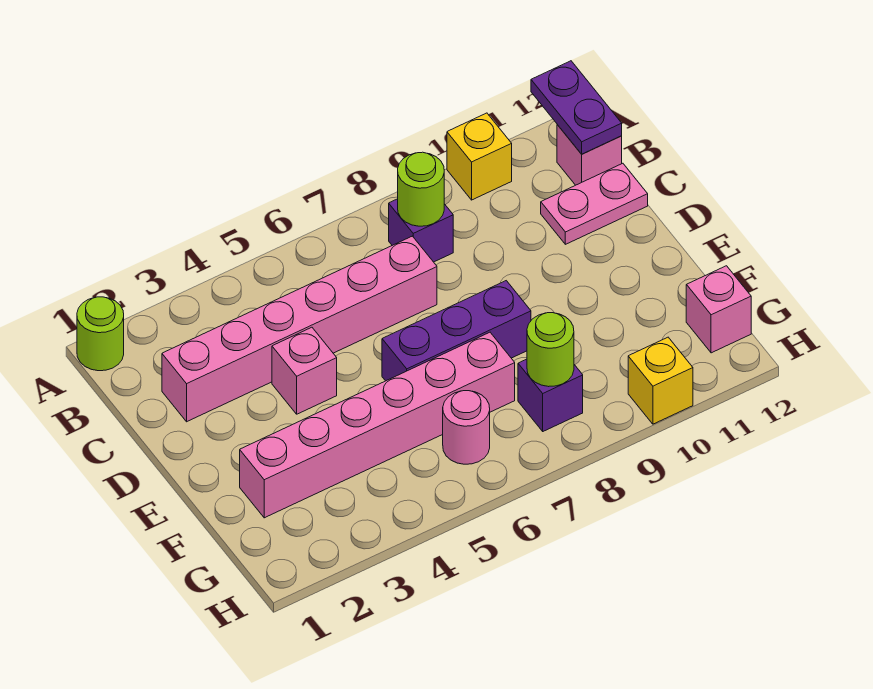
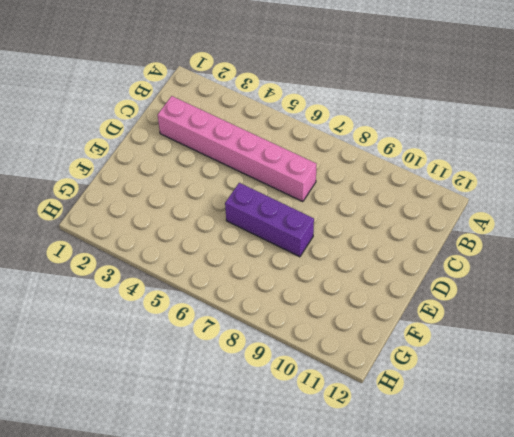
none -> lime 1x1 round brick [77,297,124,371]
none -> yellow 1x1 brick [447,113,512,200]
none -> purple 1x1 brick [389,199,453,262]

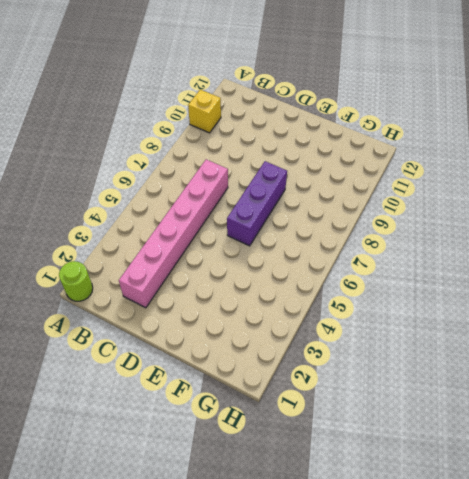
none -> purple 1x1 brick [389,199,453,262]
none -> pink 1x1 brick [557,125,622,185]
none -> pink 1x2 plate [541,163,648,244]

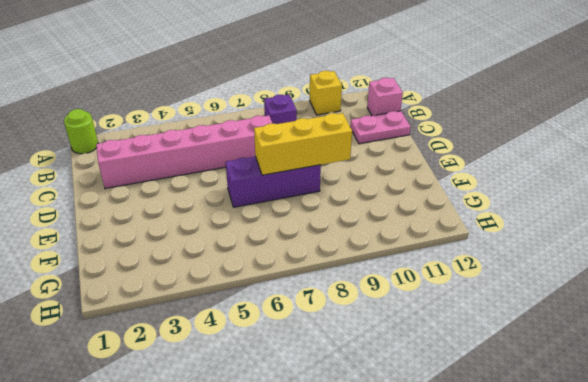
yellow 1x3 brick [254,113,352,175] -> none
none -> pink 1x1 brick [272,327,337,414]
none -> pink 1x6 brick [240,332,515,518]
none -> pink 1x1 round brick [443,391,490,464]

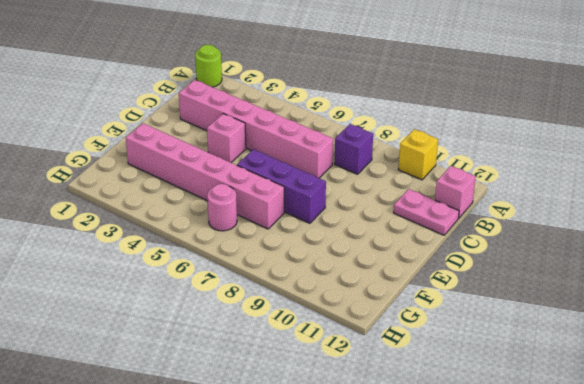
none -> purple 1x1 brick [518,359,583,431]
none -> pink 1x1 brick [686,266,751,353]
none -> yellow 1x1 brick [628,337,693,424]

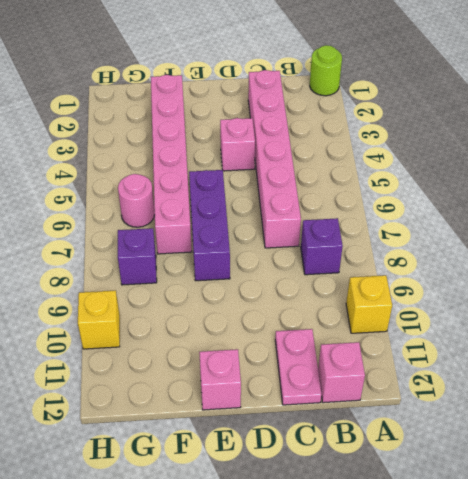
pink 1x1 brick [199,349,241,410] -> pink 1x1 brick moved to [686,266,751,353]
none -> purple 1x2 plate [531,61,622,154]
none -> lime 1x1 round brick [398,152,444,226]
none -> lime 1x1 round brick [527,313,574,387]

